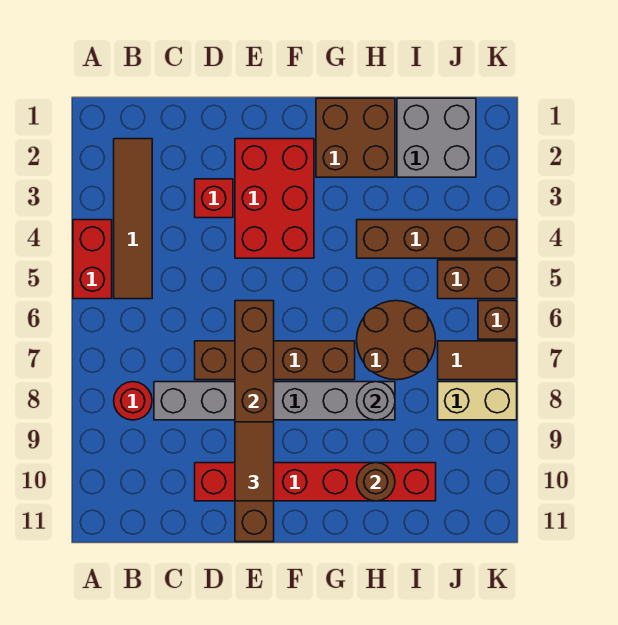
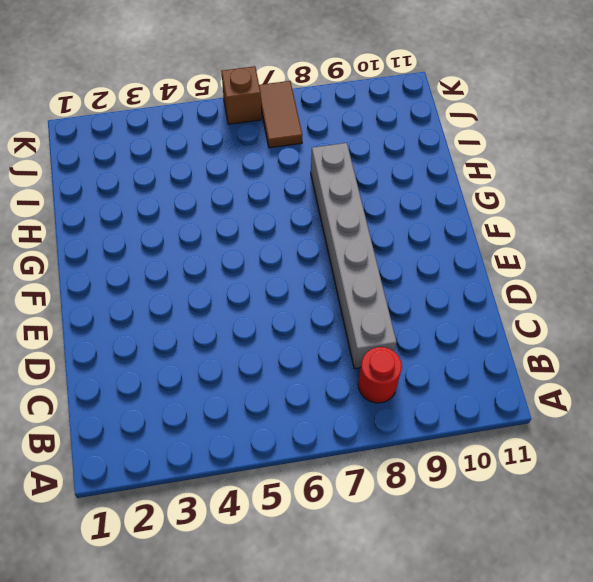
none -> red 1x2 brick [73,220,112,299]
none -> brown 1x4 tile [114,139,152,299]
none -> red 1x1 brick [195,179,233,218]

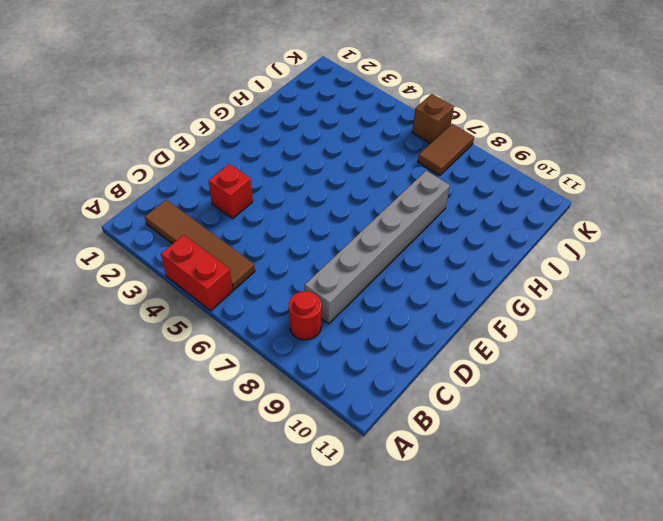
none -> brown 1x4 brick [195,341,355,380]
none -> red 1x6 brick [195,463,436,501]
none -> red 2x3 brick [235,139,314,258]

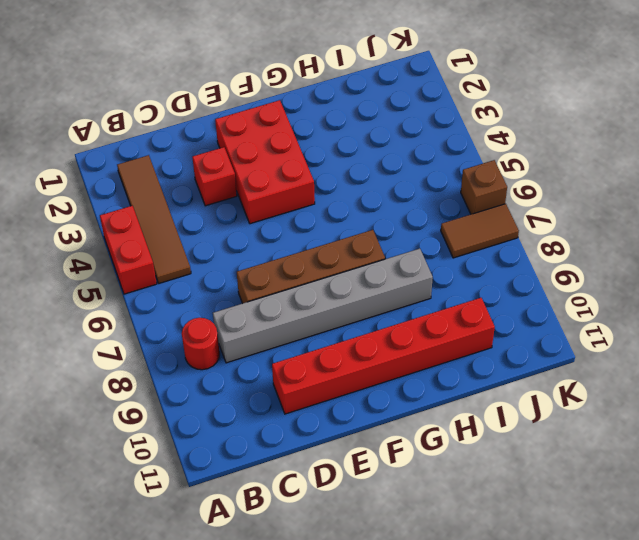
none -> brown 2x2 brick [316,98,395,177]
none -> brown 1x4 brick [357,220,517,258]
none -> brown 2x2 round brick [357,301,436,380]

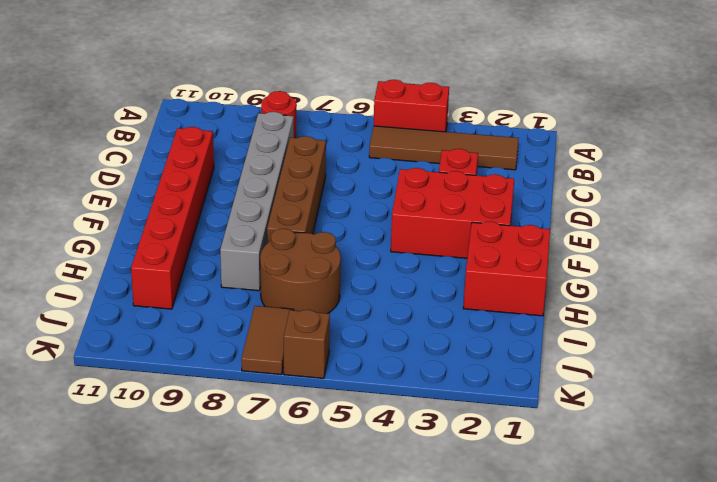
red 2x2 brick [463,221,550,316] -> brown 2x2 brick [316,98,395,177]
none -> brown 1x4 brick [357,220,517,258]
none -> grey 2x2 brick [397,98,476,177]
none -> brown 1x2 brick [438,260,517,299]

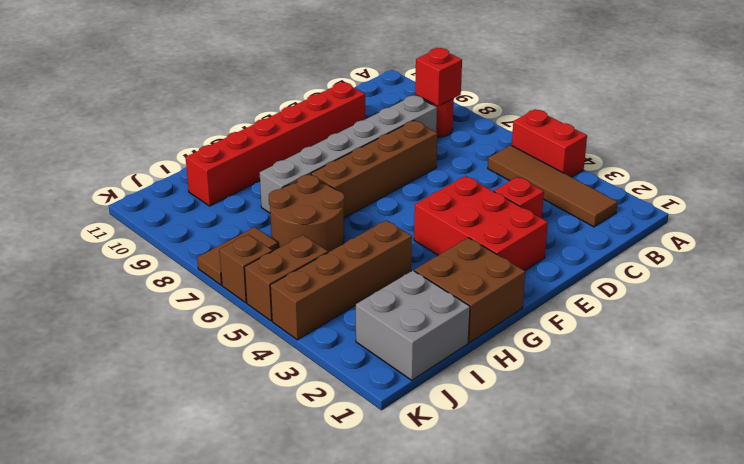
red 1x1 brick [415,48,462,106] -> none
none -> tan 1x2 brick [438,382,517,420]
none -> brown 1x6 brick [235,301,274,542]
none -> grey 1x1 round brick [357,382,395,420]

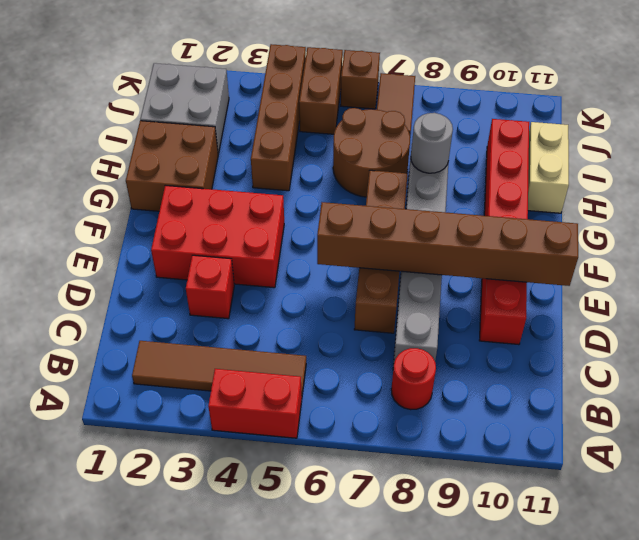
tan 1x2 brick [528,122,569,213] -> tan 1x2 brick moved to [438,382,517,420]
none -> brown 1x1 round brick [357,463,395,501]
none -> brown 1x2 tile [235,422,274,501]

